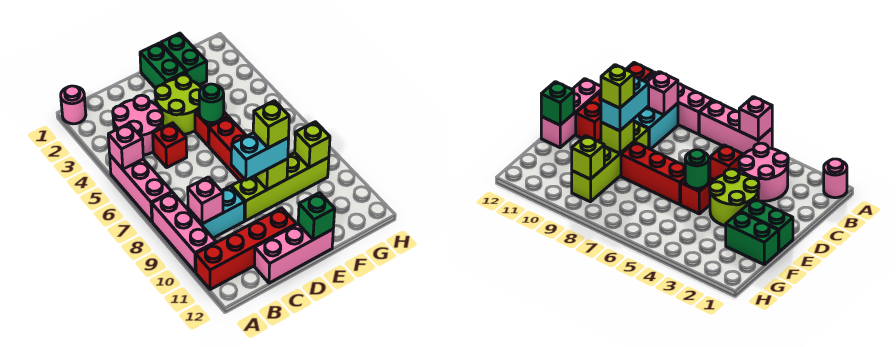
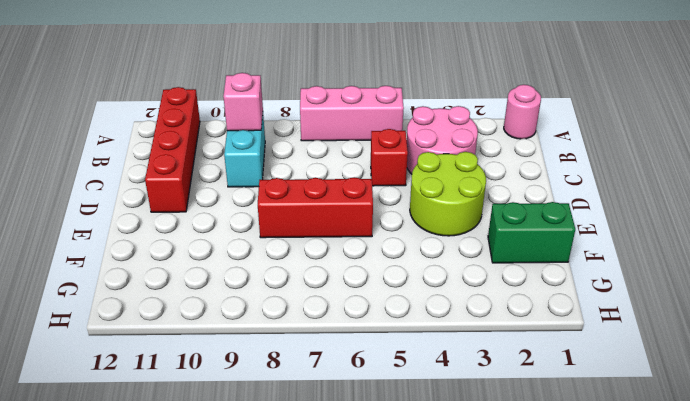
none -> pink 1x3 brick [152,192,216,272]
none -> pink 1x3 brick [255,224,333,283]
none -> lime 1x4 brick [231,153,329,221]

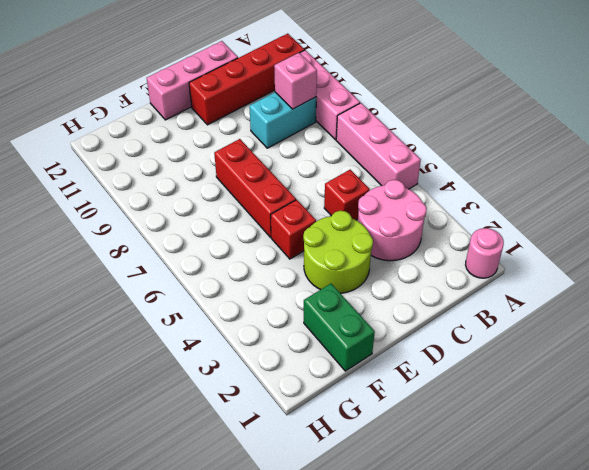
none -> lime 1x4 brick [231,153,329,221]
none -> green 1x2 brick [140,43,186,88]
none -> pink 1x1 brick [108,124,143,169]

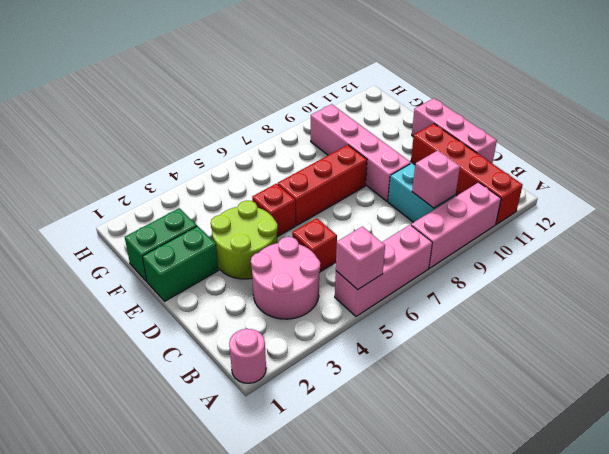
pink 1x4 brick [311,104,411,201] -> lime 1x4 brick [231,153,329,221]
none -> green 1x1 round brick [199,84,224,123]
none -> lime 1x1 brick [255,159,288,189]
none -> green 1x1 brick [298,193,335,240]

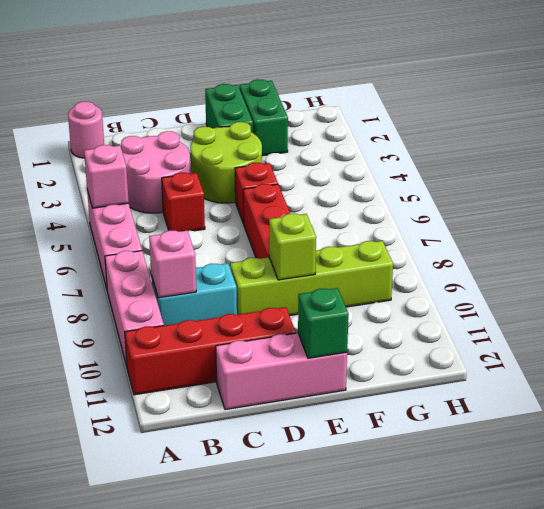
none -> green 1x1 round brick [199,84,224,123]
none -> lime 1x1 brick [295,122,330,167]
none -> cyan 1x2 brick [231,133,289,180]

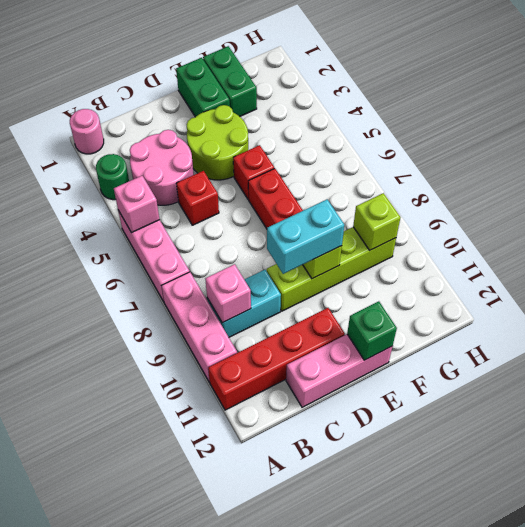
green 1x1 round brick [96,154,129,200] -> green 1x1 round brick moved to [199,84,224,123]
none -> lime 1x1 brick [253,101,289,148]

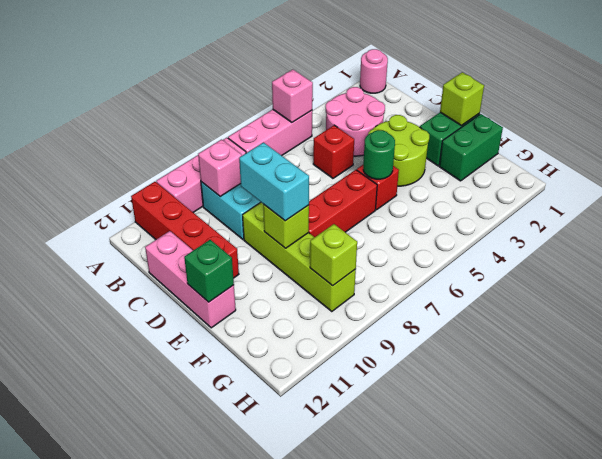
lime 1x1 brick [440,72,484,126] -> lime 1x1 brick moved to [253,101,289,148]

